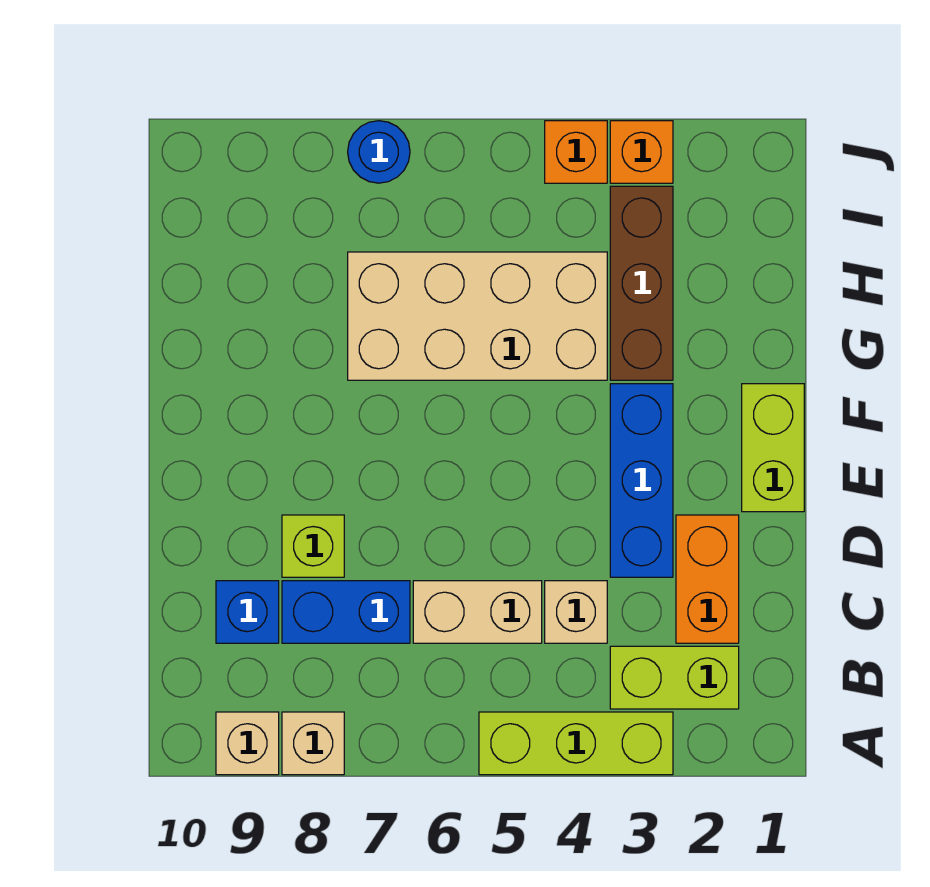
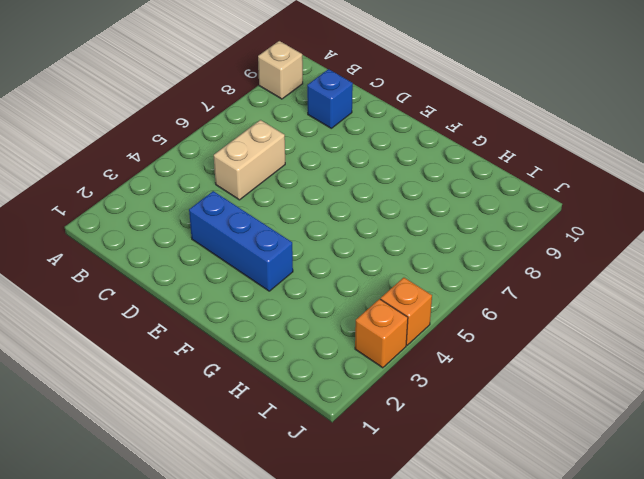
none -> lime 1x3 brick [479,712,673,775]
none -> tan 1x1 brick [282,712,344,775]
none -> lime 1x2 brick [610,646,739,709]

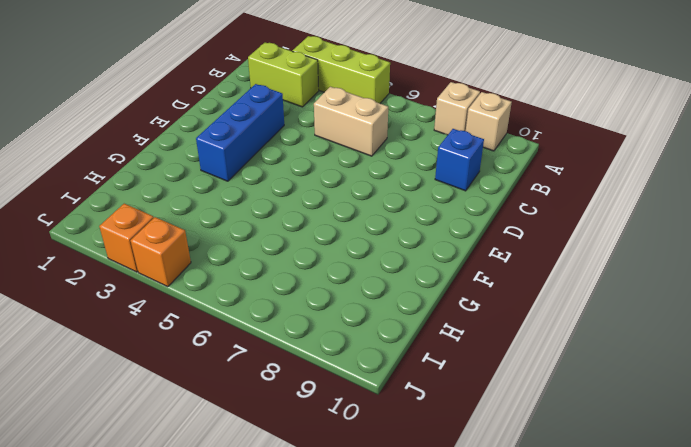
none -> orange 1x2 brick [676,515,739,643]
none -> tan 1x1 brick [545,581,607,643]
none -> blue 1x2 brick [282,581,410,643]

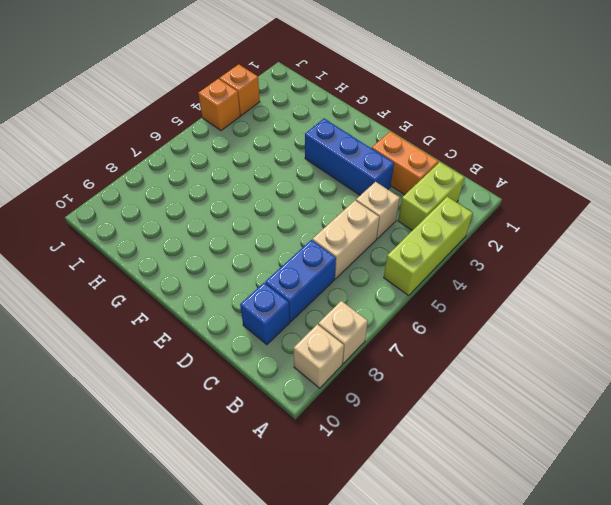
none -> lime 1x1 brick [282,515,344,577]
none -> lime 1x2 brick [742,384,804,512]
none -> brown 1x3 brick [610,186,673,380]

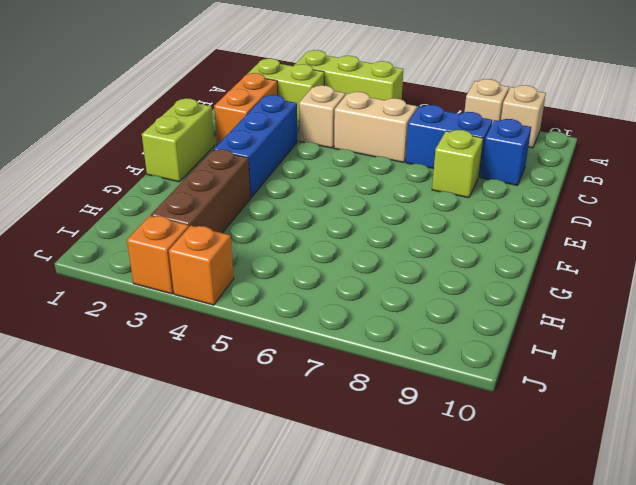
none -> tan 2x4 brick [348,252,607,380]
none -> blue 1x1 round brick [348,121,410,183]

